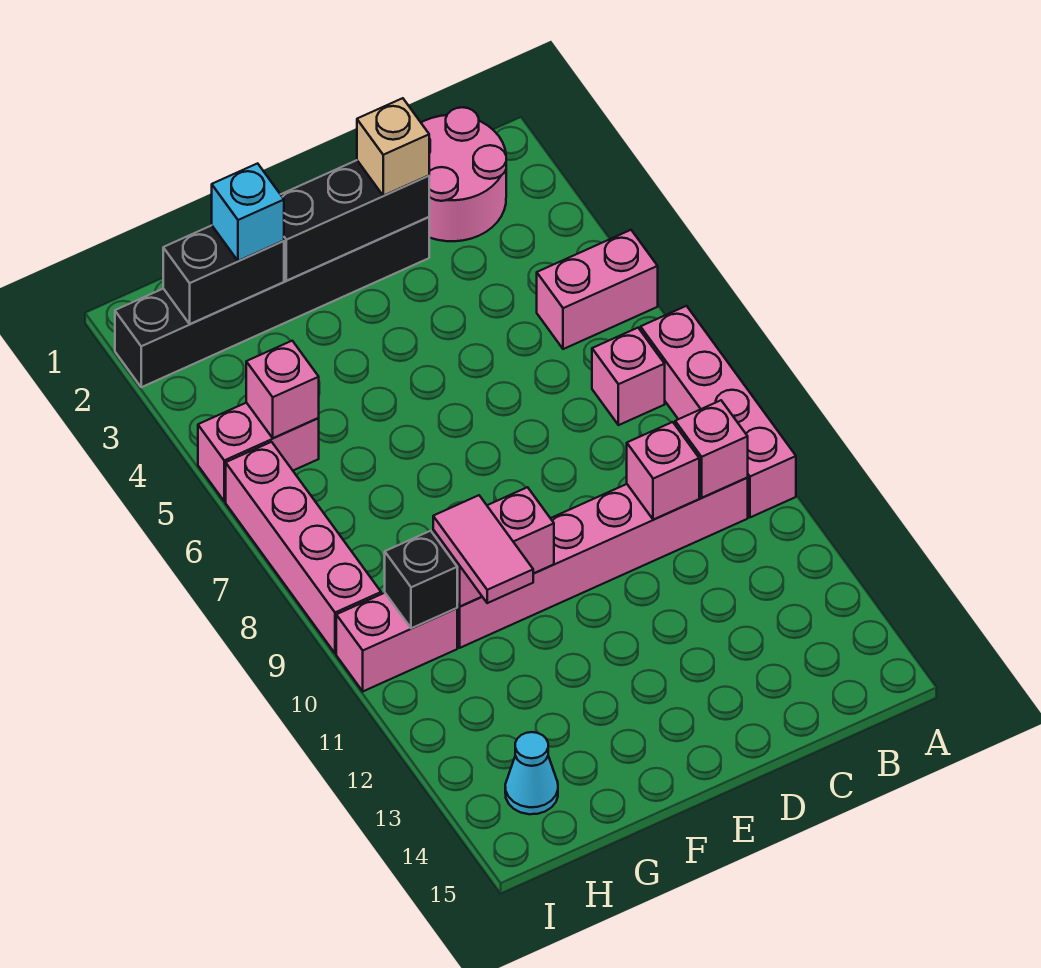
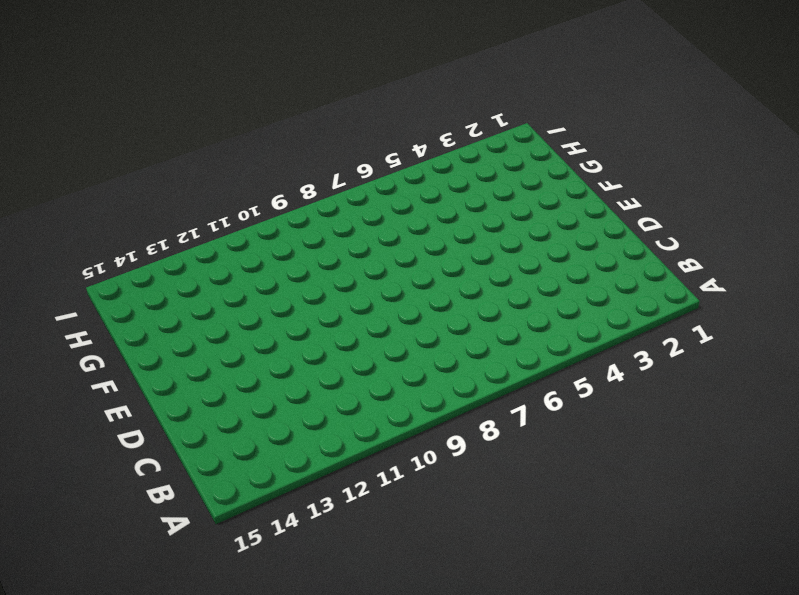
none -> pink 1x2 brick [537,230,658,349]
none -> pink 1x4 brick [641,306,796,517]
none -> pink 2x2 round brick [421,107,506,241]

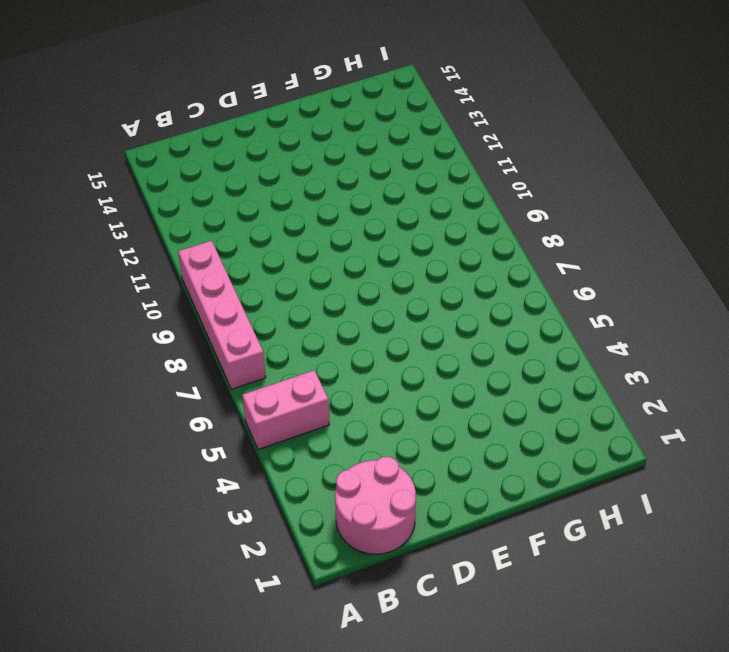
none -> pink 1x1 brick [592,328,665,425]
none -> pink 1x6 brick [457,478,748,648]
none -> black 1x6 brick [115,217,429,387]

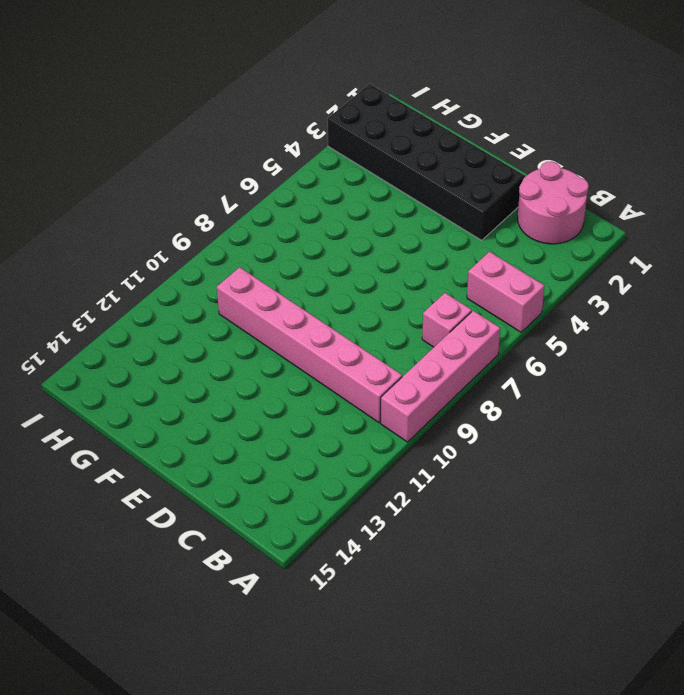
black 2x6 brick [327,84,525,240] -> black 1x6 brick [115,217,429,387]
none -> pink 1x2 brick [198,403,319,501]
none -> pink 1x2 brick [336,593,457,691]
none -> cyan 1x1 cone [505,732,558,814]

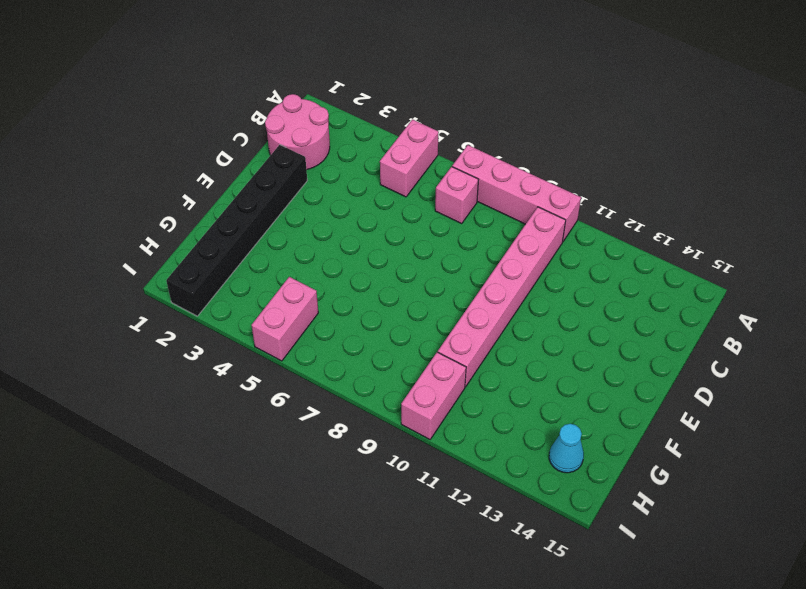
none -> pink 1x4 brick [226,442,381,653]
none -> pink 1x1 brick [675,400,748,498]
none -> pink 1x1 brick [627,422,699,520]

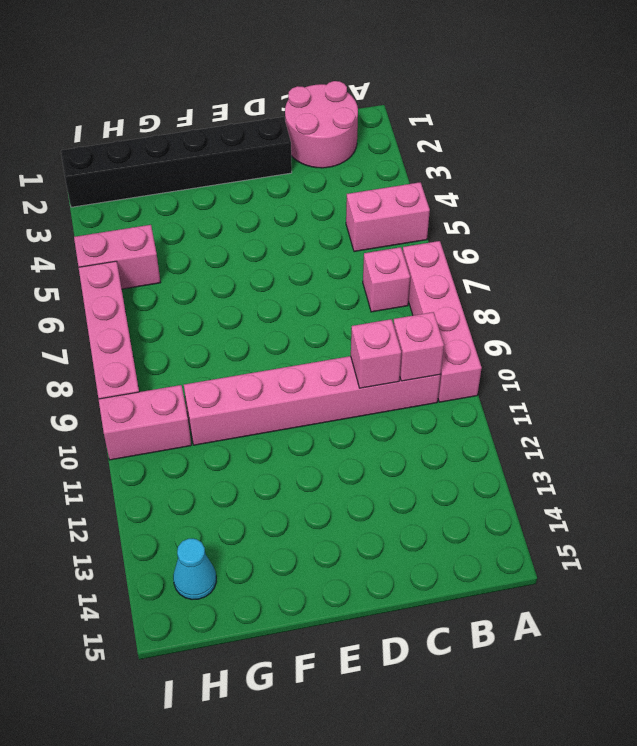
none -> black 1x3 brick [281,160,429,281]
none -> pink 1x2 brick [433,487,554,607]
none -> black 1x2 brick [163,225,284,324]

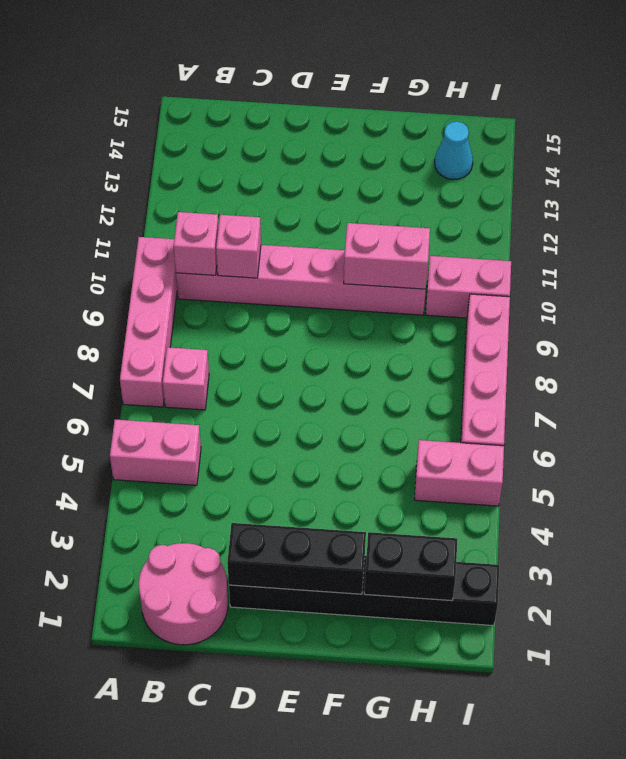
none -> pink 1x1 brick [246,341,319,438]
none -> black 1x1 brick [385,531,457,629]
none -> tan 1x1 brick [357,98,429,196]

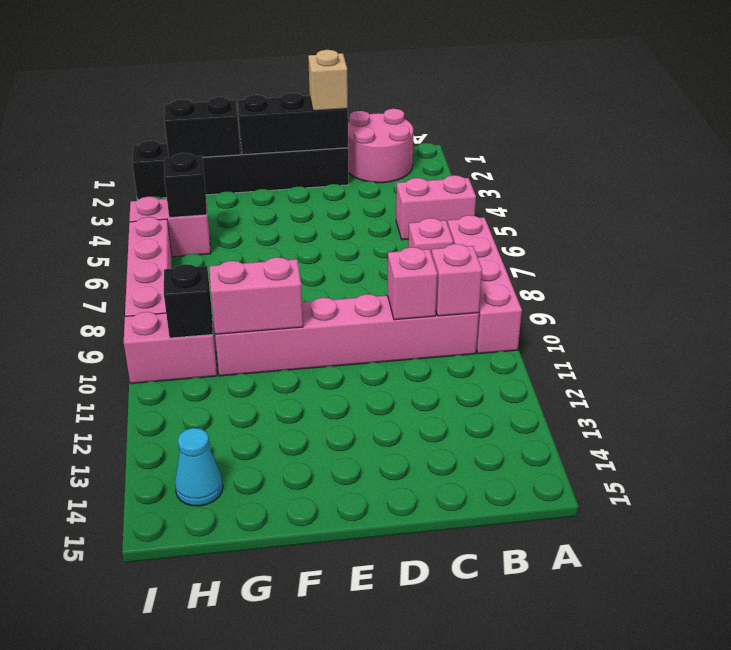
black 1x1 brick [164,153,207,218] -> pink 1x1 brick [246,341,319,438]
none -> cyan 1x1 brick [212,163,284,261]
none -> pink 1x2 tile [433,495,533,603]

